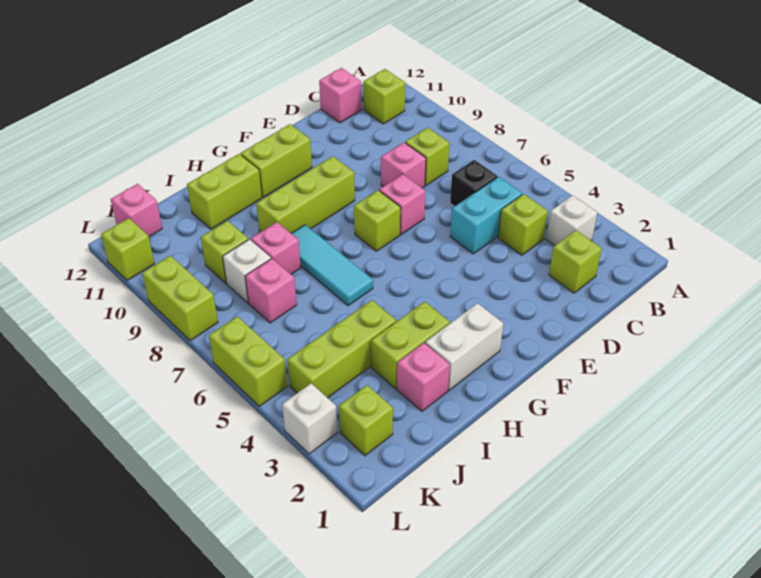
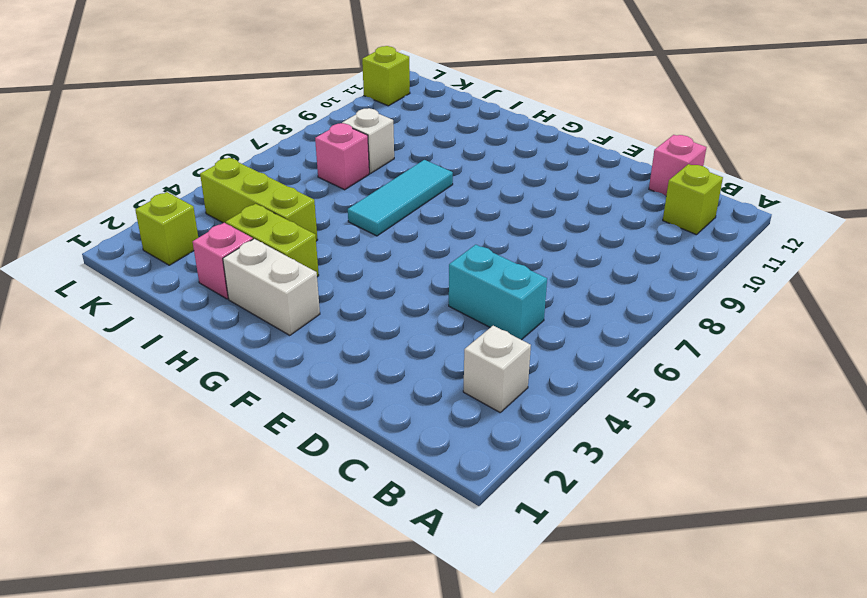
none -> lime 1x1 brick [549,230,602,293]
none -> lime 1x1 brick [498,194,548,255]
none -> black 1x1 brick [450,160,497,206]

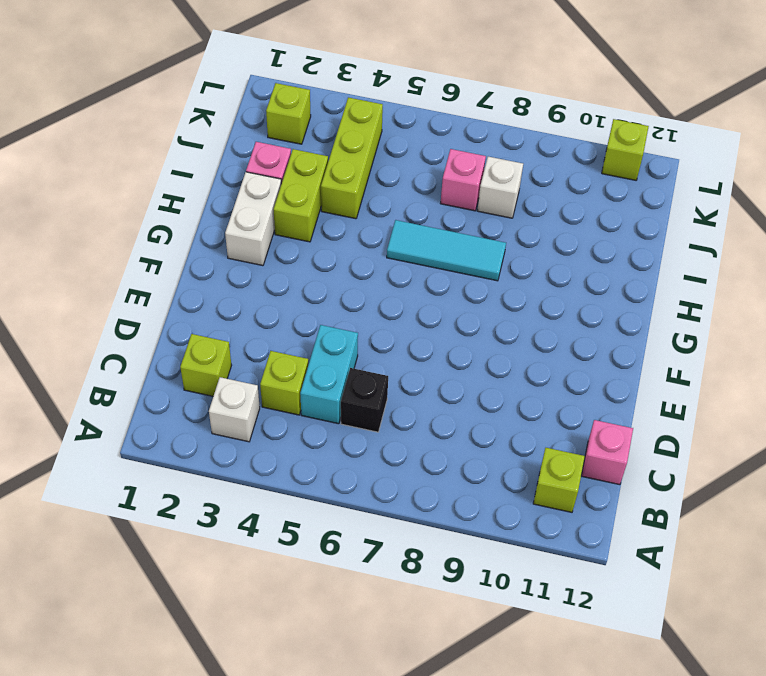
none -> lime 1x1 brick [405,128,449,185]
none -> pink 1x1 brick [381,142,426,188]
none -> pink 1x1 brick [379,174,425,234]

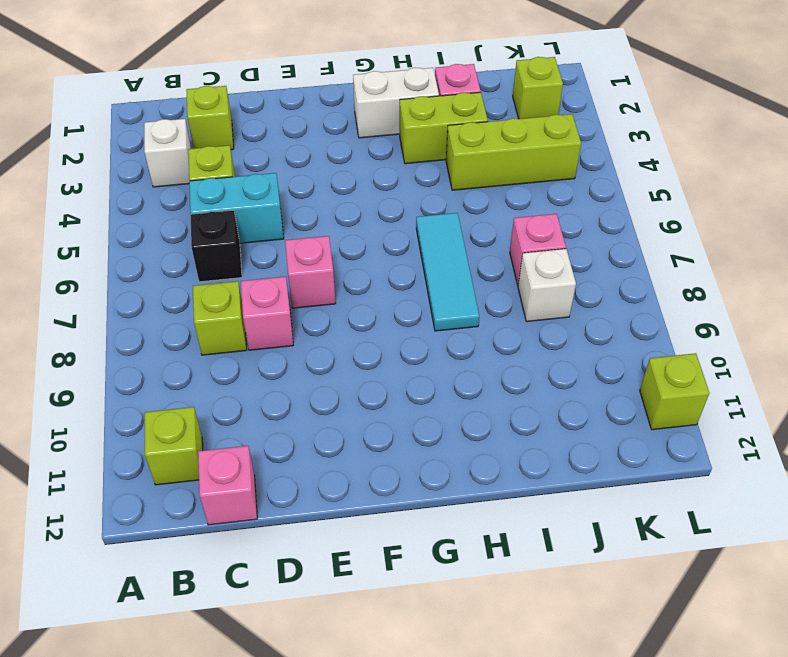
none -> lime 1x1 brick [354,190,401,251]
none -> lime 1x3 brick [256,156,355,233]
none -> lime 1x2 brick [241,124,312,197]

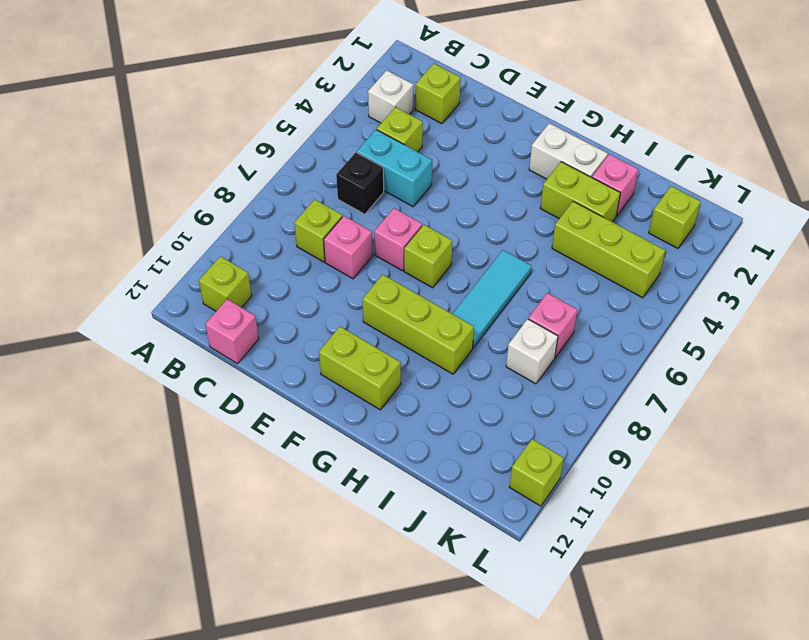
none -> lime 1x2 brick [187,154,262,229]
none -> pink 1x1 brick [251,222,301,274]
none -> lime 1x1 brick [201,221,249,283]

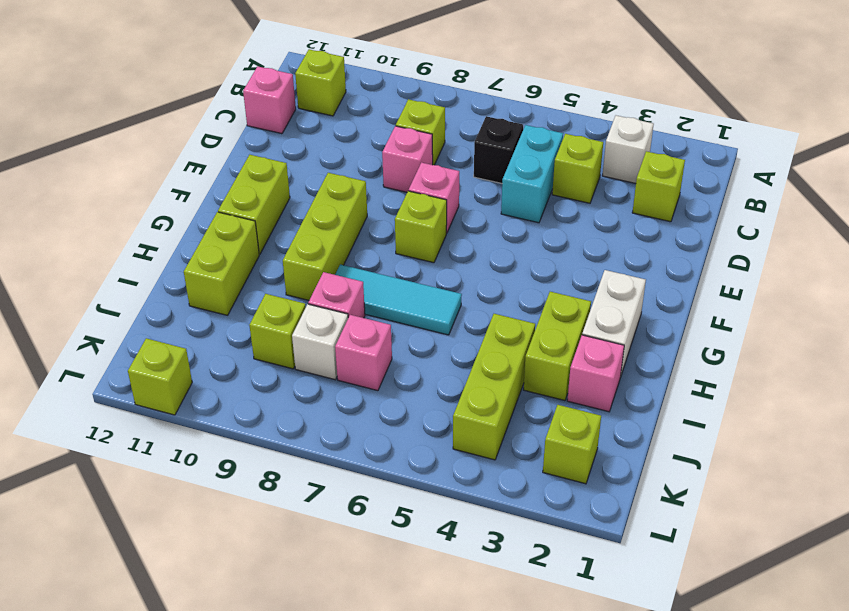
none -> pink 1x1 brick [111,184,162,237]
none -> white 1x1 brick [282,383,337,454]
none -> lime 1x2 brick [209,316,287,406]

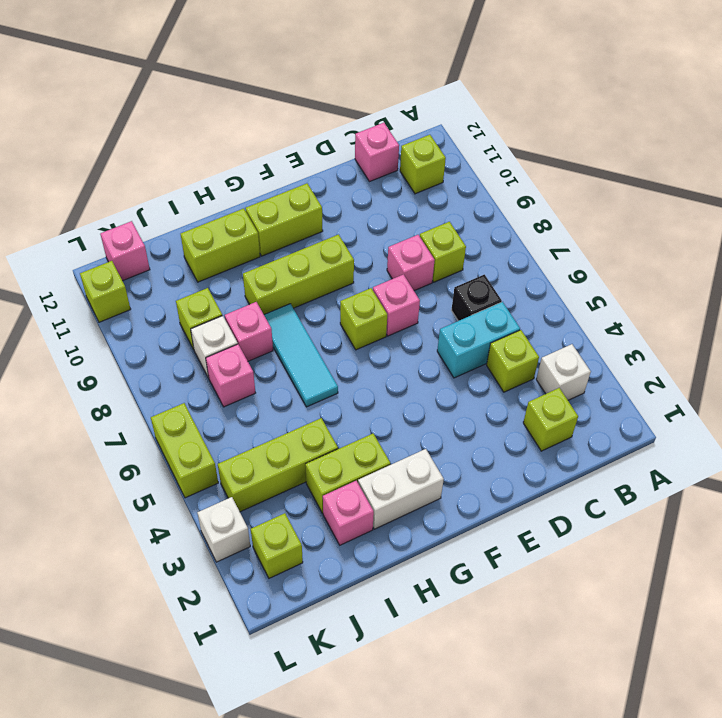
none -> lime 1x2 brick [142,256,218,341]

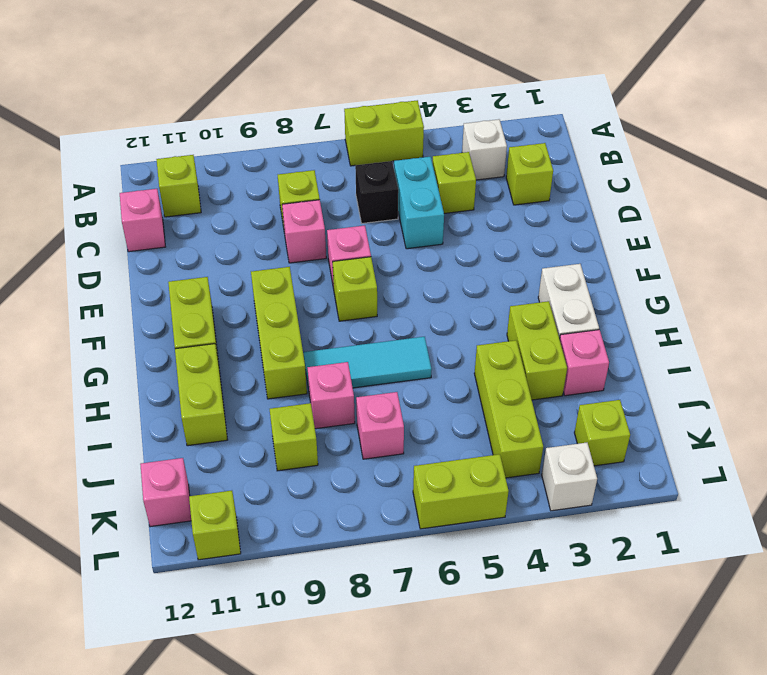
lime 1x2 brick [344,100,424,166] -> lime 1x2 brick moved to [142,256,218,341]
none -> white 1x1 brick [223,239,271,303]

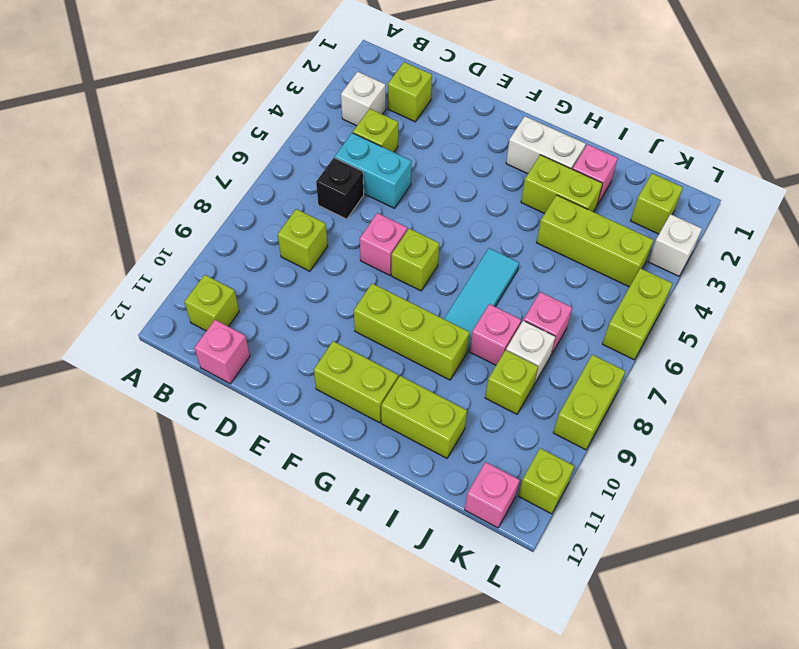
none -> pink 1x1 brick [381,142,426,188]

